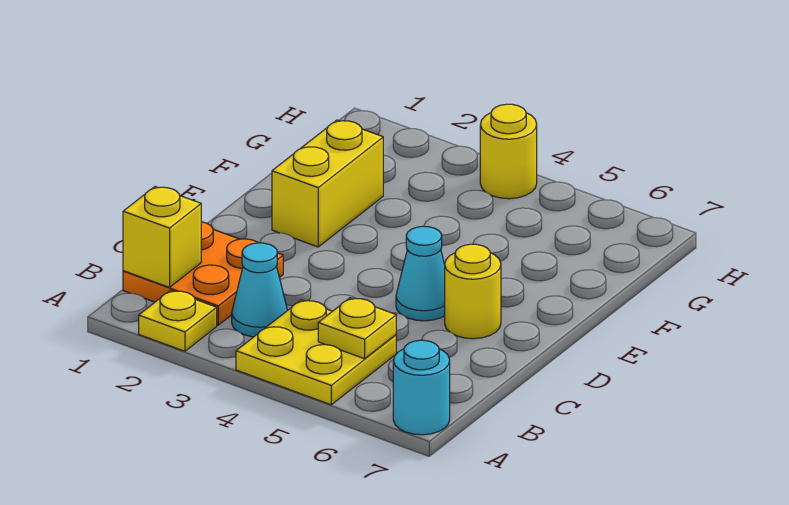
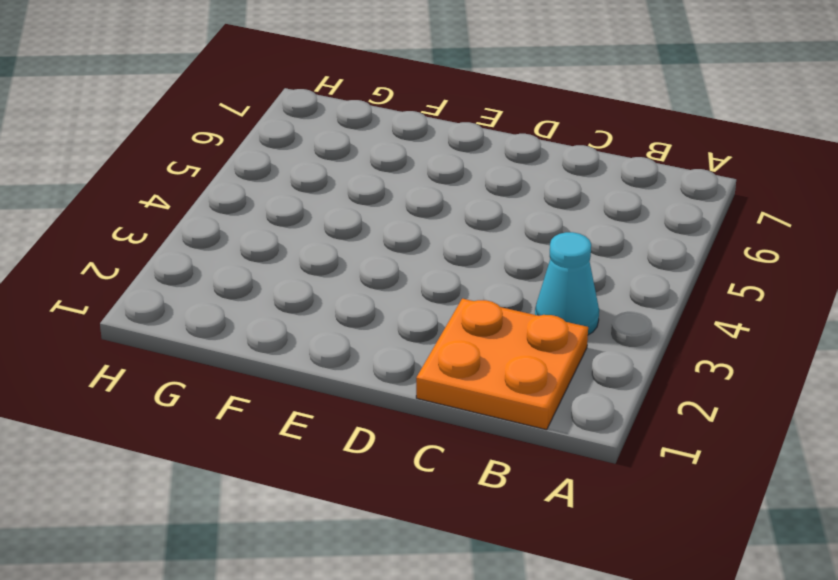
none -> yellow 1x1 plate [139,290,217,351]
none -> yellow 2x2 plate [236,300,396,405]

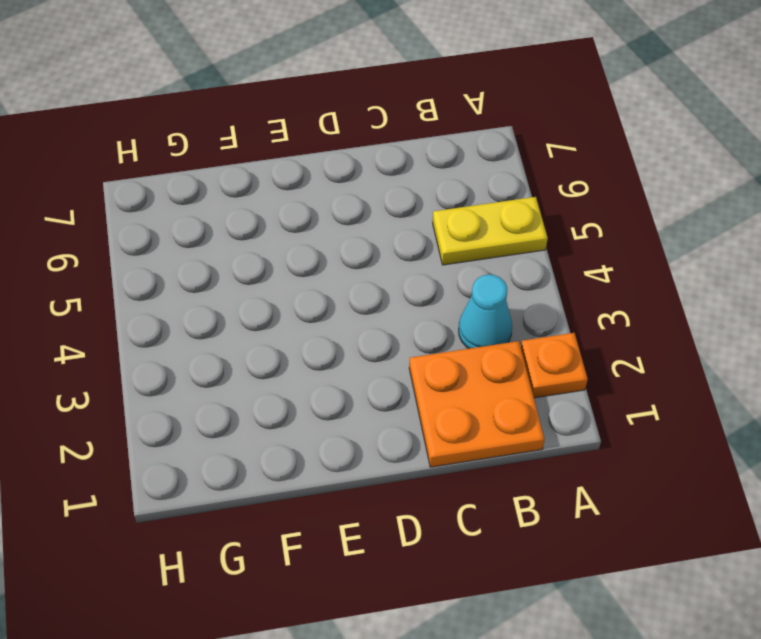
orange 1x1 plate [521,333,588,398] -> yellow 1x1 plate [139,290,217,351]
yellow 1x2 plate [433,197,548,265] -> yellow 2x2 plate [236,300,396,405]
none -> cyan 1x1 round brick [393,340,450,435]
none -> cyan 1x1 cone [396,226,445,321]

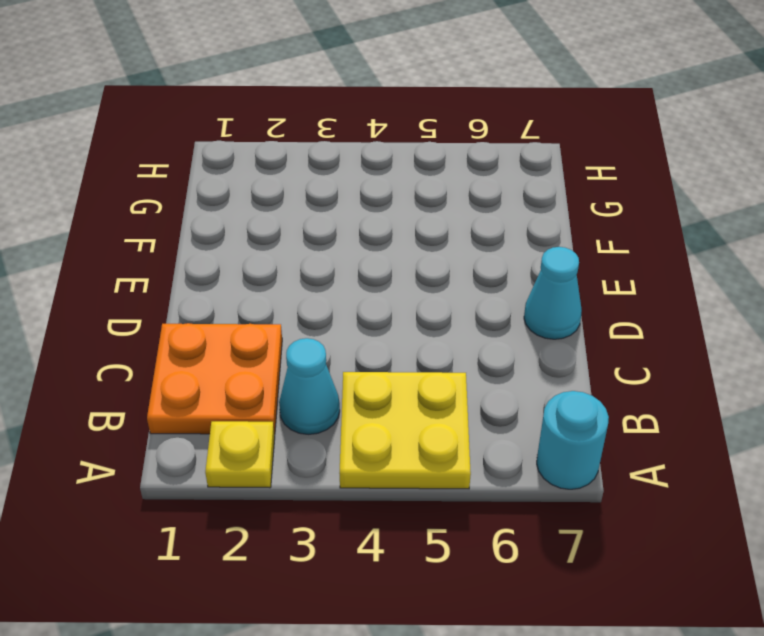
cyan 1x1 cone [524,247,582,339] -> cyan 1x1 cone moved to [396,226,445,321]
none -> yellow 1x1 round brick [445,244,501,339]
none -> yellow 1x2 brick [272,120,383,247]

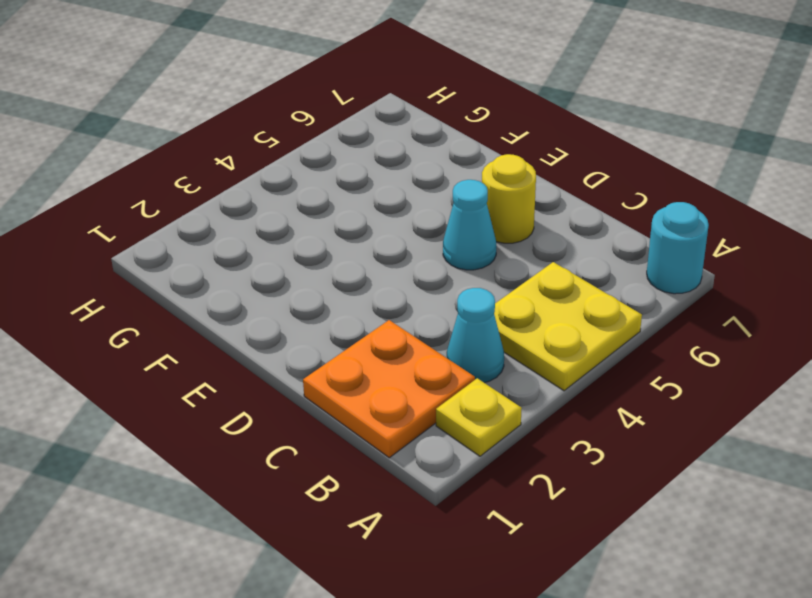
none -> yellow 1x2 brick [272,120,383,247]
none -> yellow 1x1 round brick [480,104,537,199]

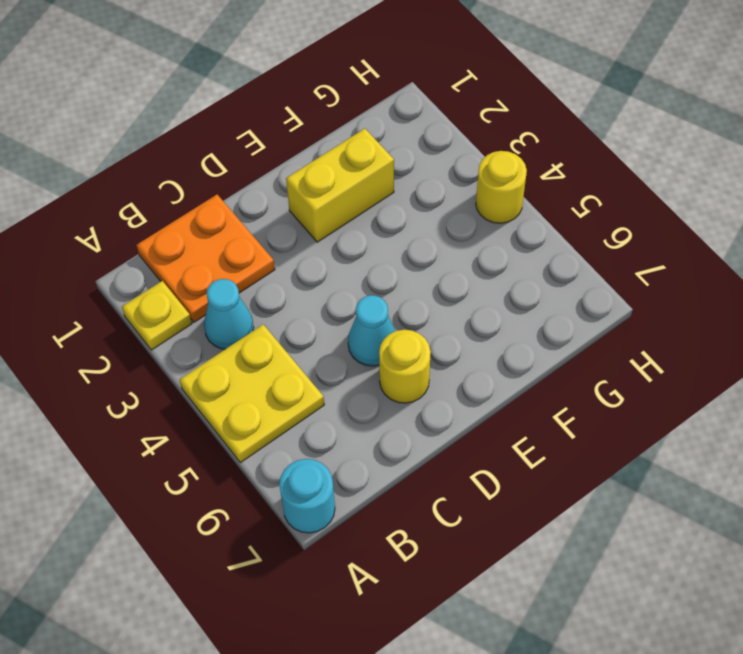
none -> yellow 1x1 brick [123,187,201,287]
none -> yellow 1x1 plate [318,298,396,359]

